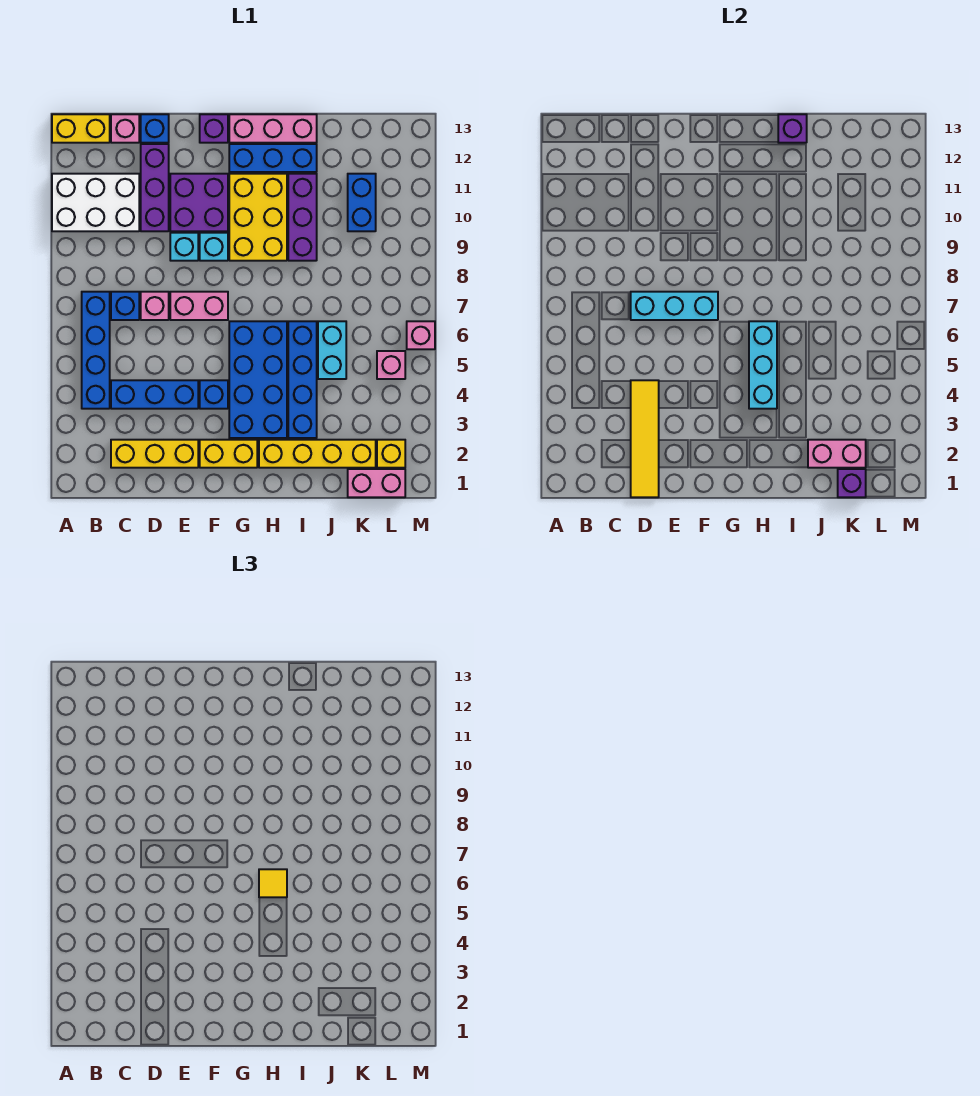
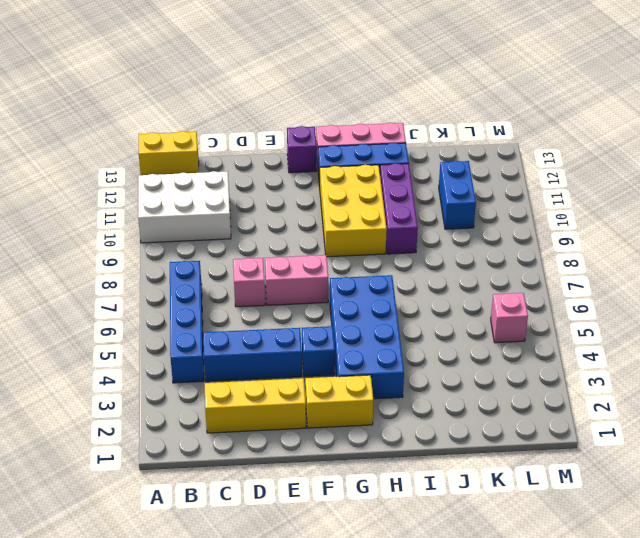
none -> blue 1x1 brick [111,292,139,320]
none -> pink 1x1 brick [111,114,139,143]
none -> purple 1x3 brick [141,144,169,231]
none -> blue 1x1 brick [141,114,169,143]

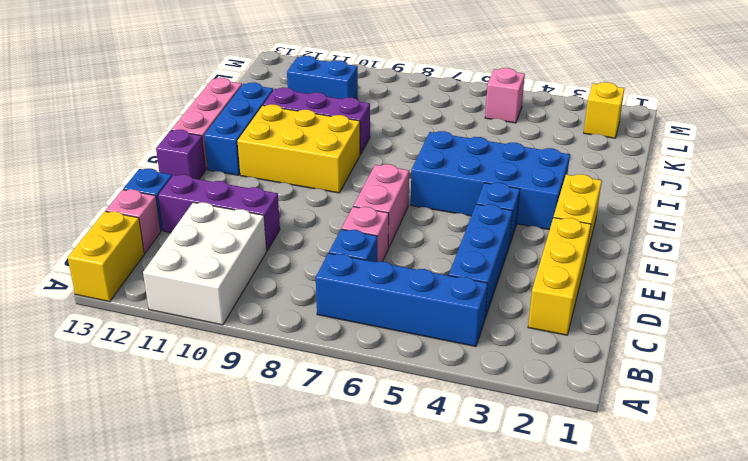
none -> cyan 1x1 brick [170,233,198,261]
none -> purple 2x2 brick [170,174,228,231]
none -> cyan 1x1 brick [200,233,228,261]
none -> yellow 1x4 brick [259,440,376,468]

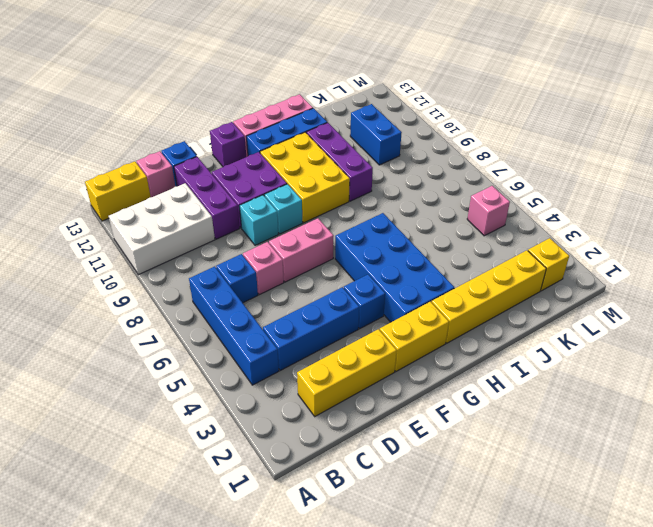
none -> blue 1x4 brick [288,321,317,438]
none -> cyan 1x2 brick [318,321,346,379]
none -> pink 1x2 brick [348,469,405,497]
none -> pink 1x1 brick [407,321,435,349]

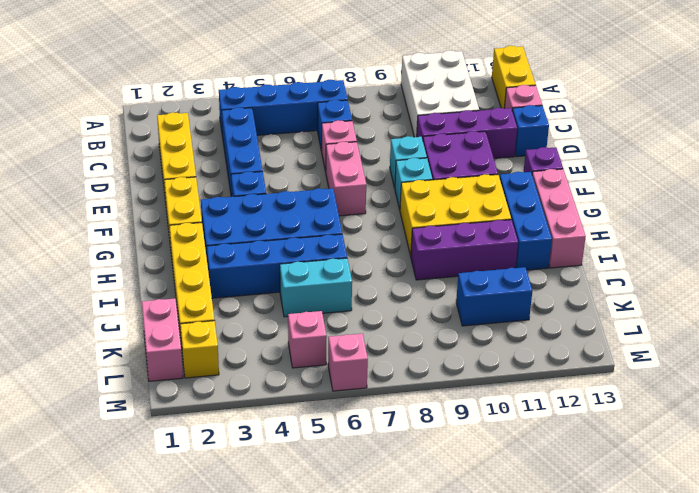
none -> yellow 1x4 tile [631,380,659,497]
none -> cyan 1x3 brick [631,292,718,320]
none -> cyan 1x3 brick [749,321,777,409]
none -> purple 1x1 brick [778,114,807,143]

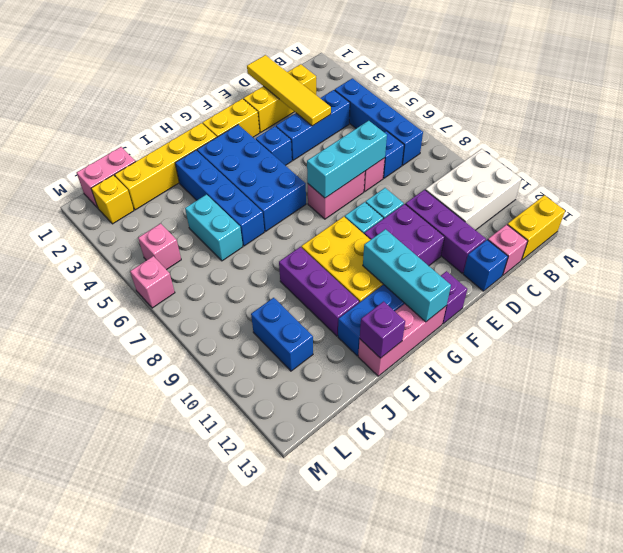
cyan 1x3 brick [363,229,451,322] -> cyan 1x3 brick moved to [749,321,777,409]
none -> pink 1x2 brick [808,440,866,468]
none -> purple 1x1 brick [838,469,866,497]
none -> yellow 1x1 tile [259,869,287,897]

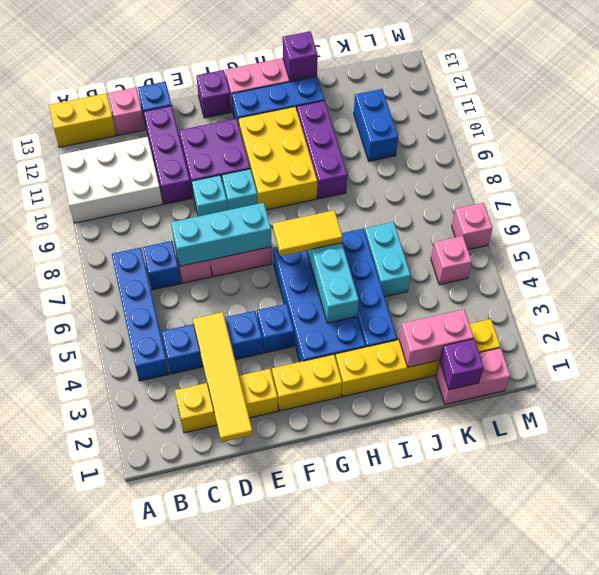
yellow 1x2 tile [273,210,342,256] -> yellow 1x1 tile [259,869,287,897]

